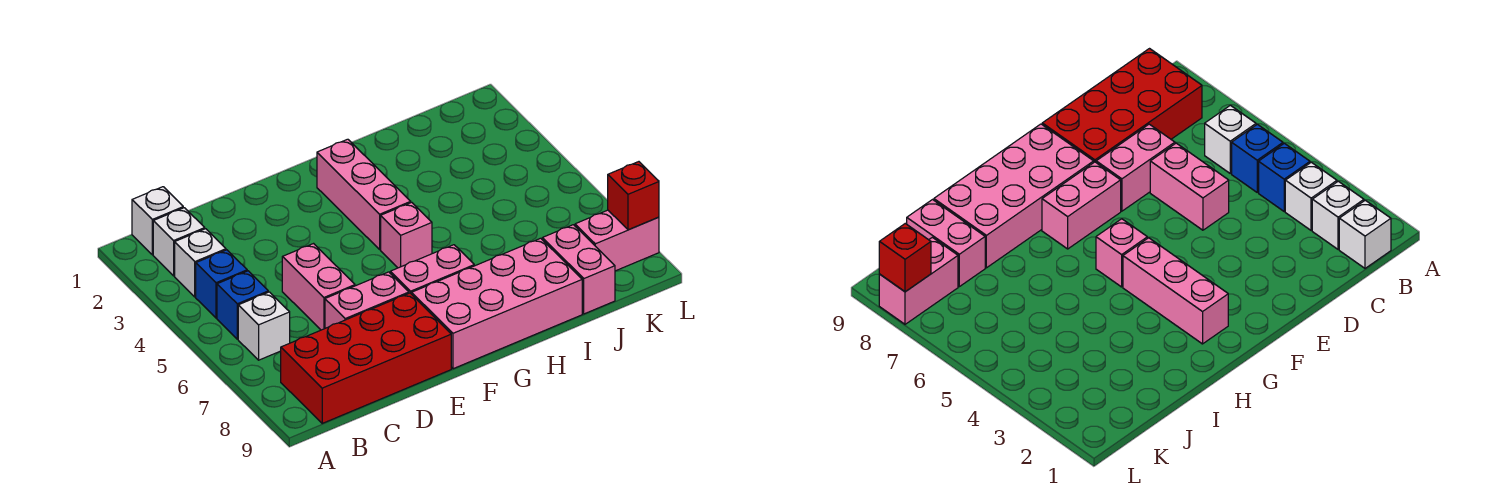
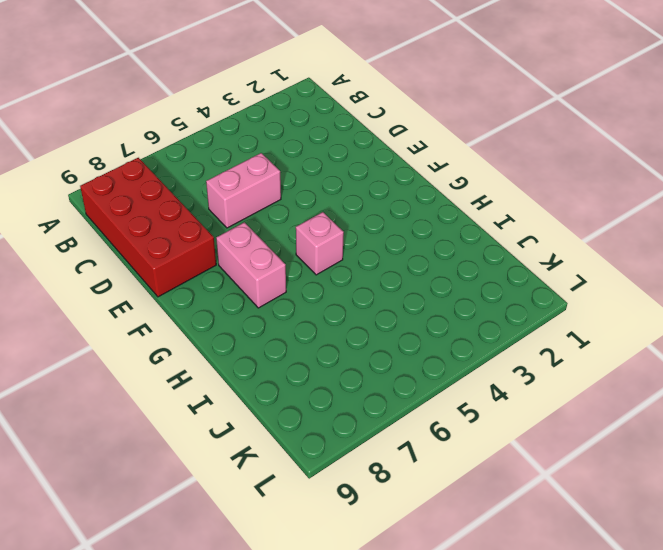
none -> white 1x1 brick [132,187,183,255]
none -> white 1x1 brick [153,208,205,276]
none -> white 1x1 brick [175,229,226,297]

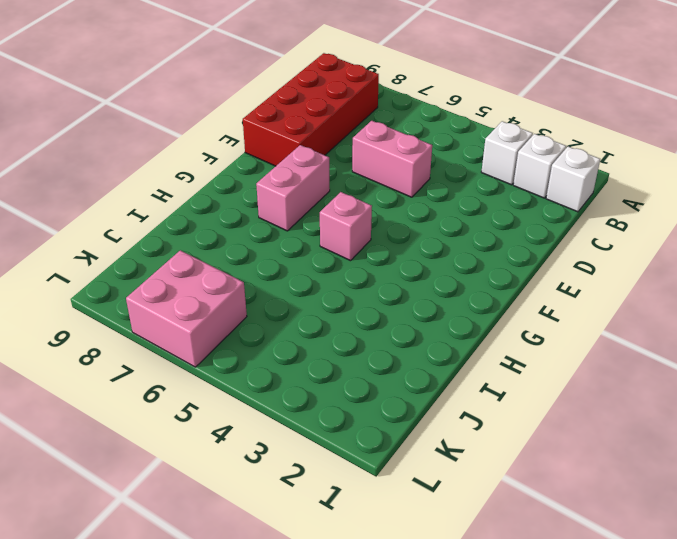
pink 2x2 brick [126,250,247,367] -> none
none -> blue 1x1 brick [196,250,247,318]
none -> blue 1x1 brick [217,271,268,339]
none -> white 1x1 brick [238,292,290,360]

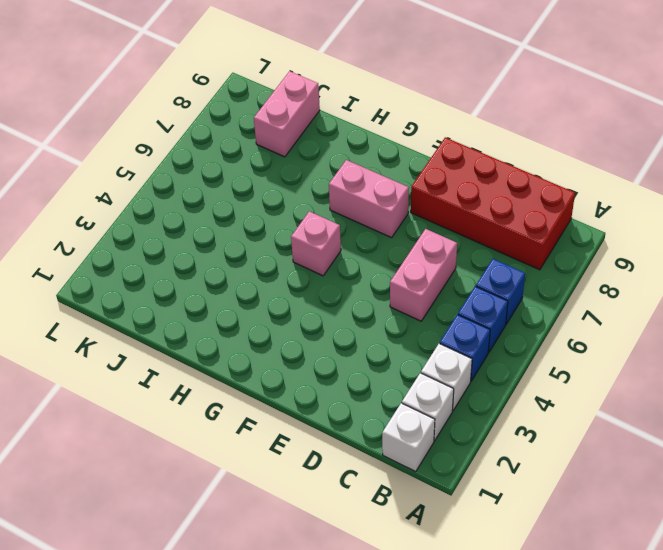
blue 1x1 brick [476,259,525,324] -> white 1x1 brick [238,292,290,360]
none -> pink 1x2 brick [325,272,409,328]
none -> pink 2x4 brick [412,238,582,369]
none -> pink 1x3 brick [317,139,411,249]

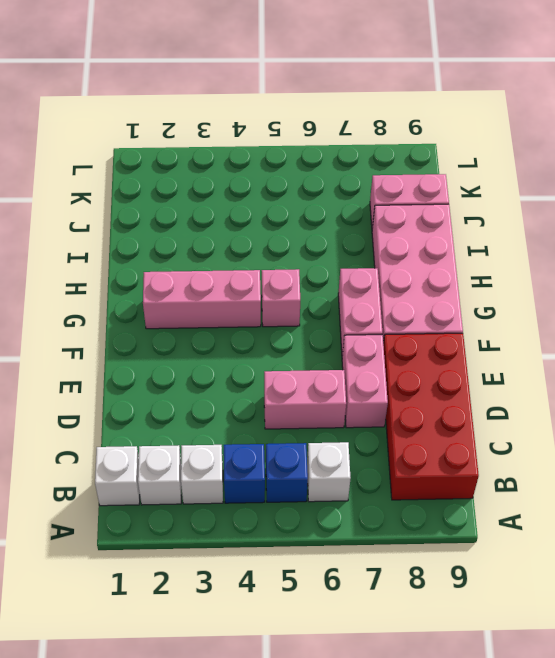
none -> pink 1x2 brick [575,210,659,271]
none -> red 1x1 brick [608,162,659,230]

